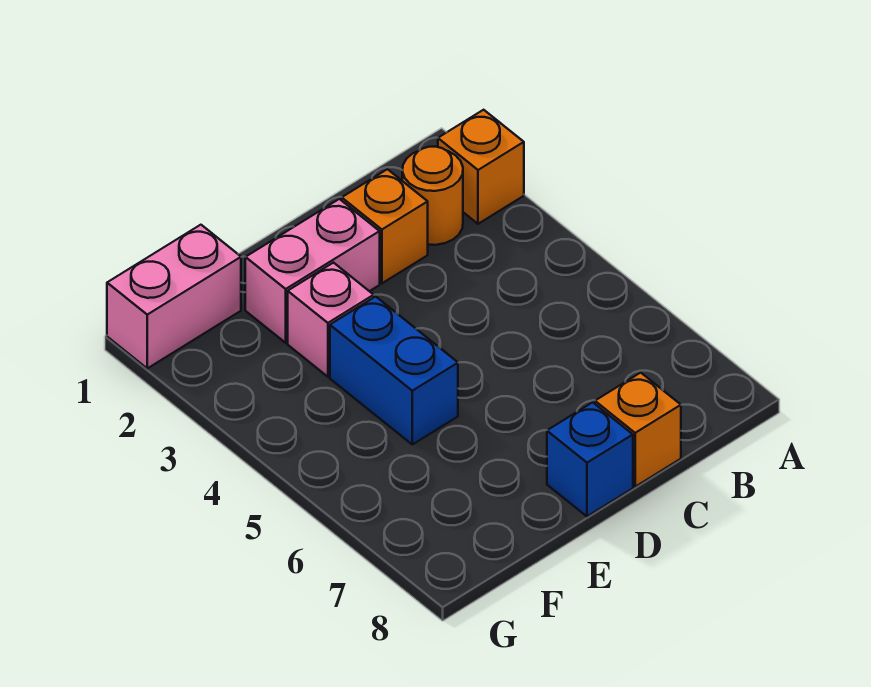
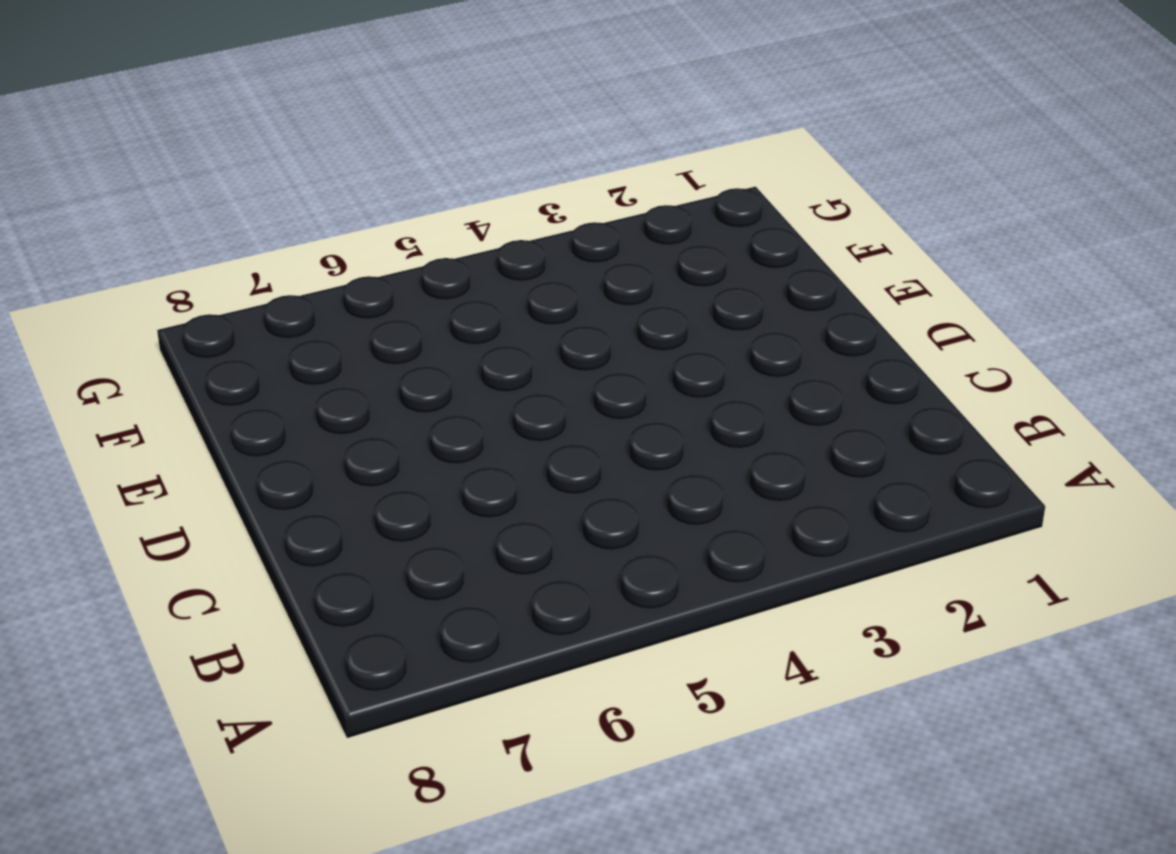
none -> orange 1x1 brick [438,110,524,224]
none -> orange 1x1 round brick [402,147,463,245]

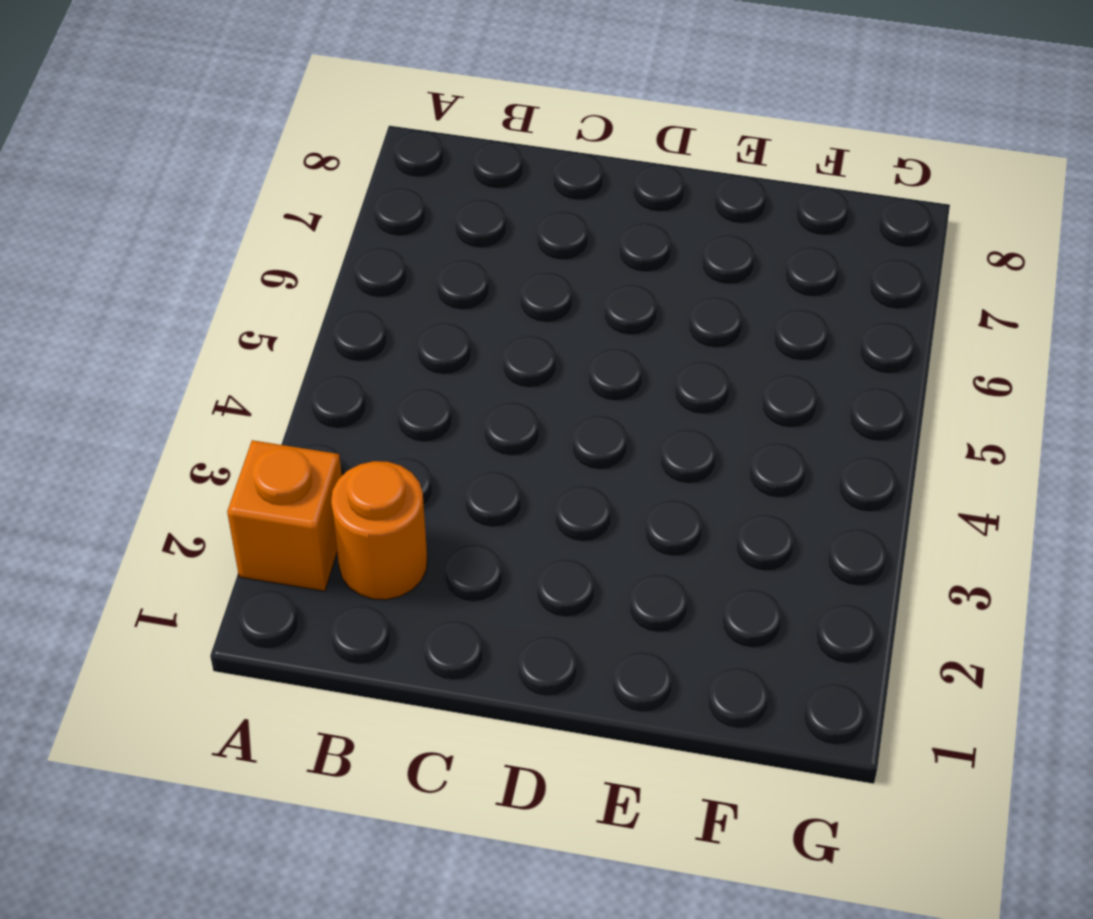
none -> orange 1x1 brick [342,169,428,283]
none -> orange 1x1 brick [595,373,681,487]

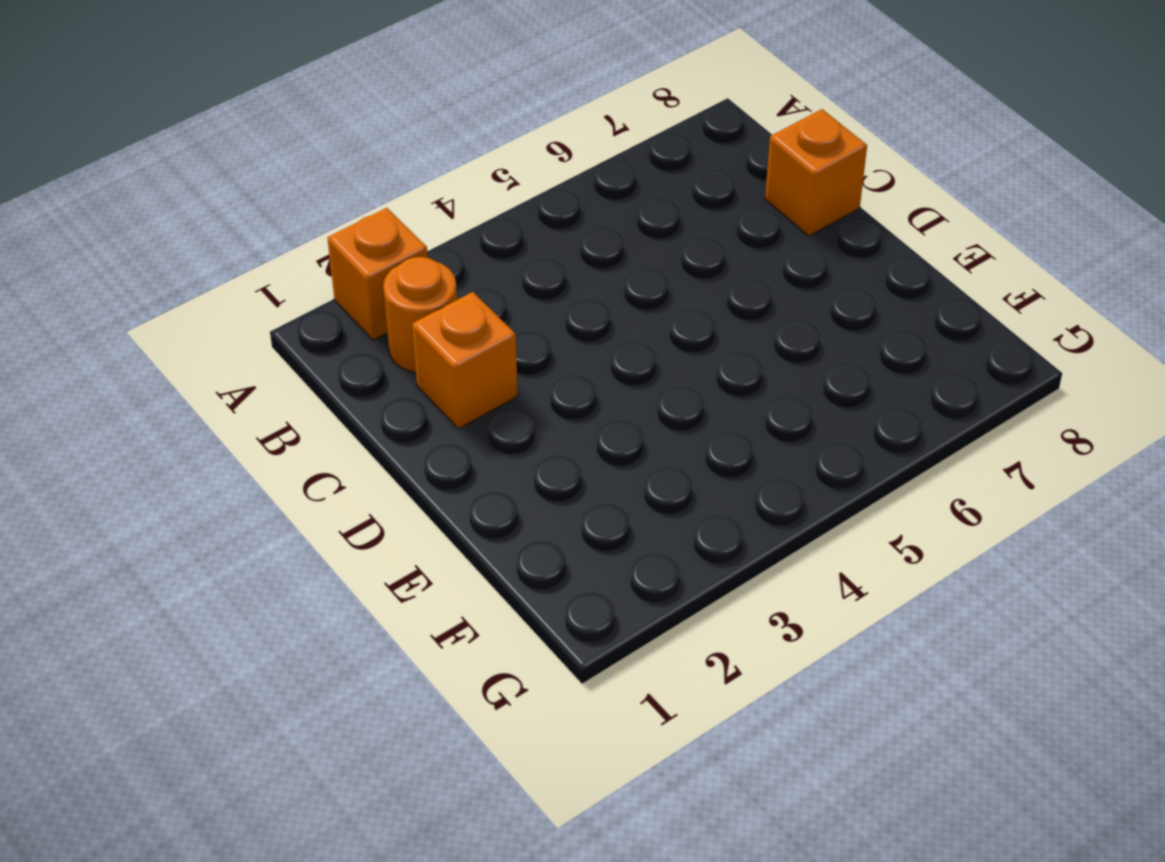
none -> pink 1x2 brick [245,199,380,343]
none -> blue 1x1 brick [547,402,633,516]

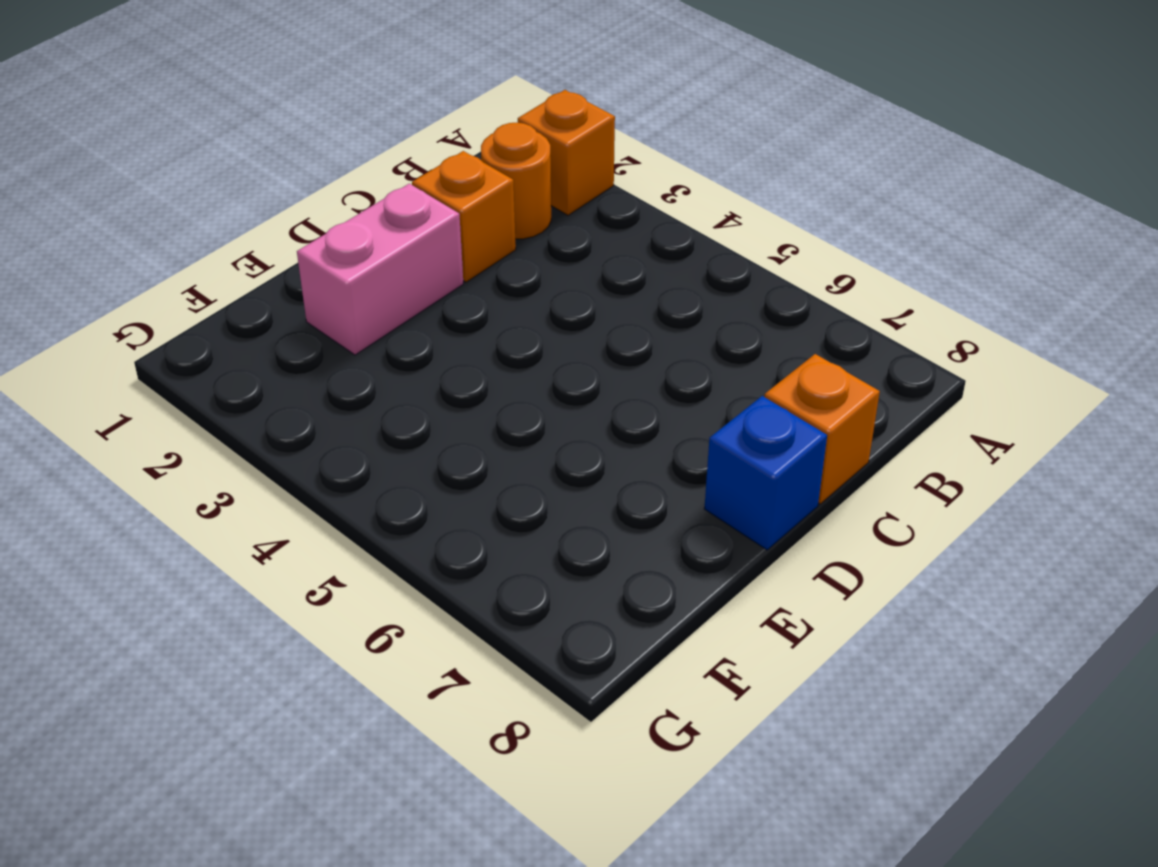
none -> pink 1x1 brick [288,263,374,377]
none -> blue 1x2 brick [330,297,458,444]

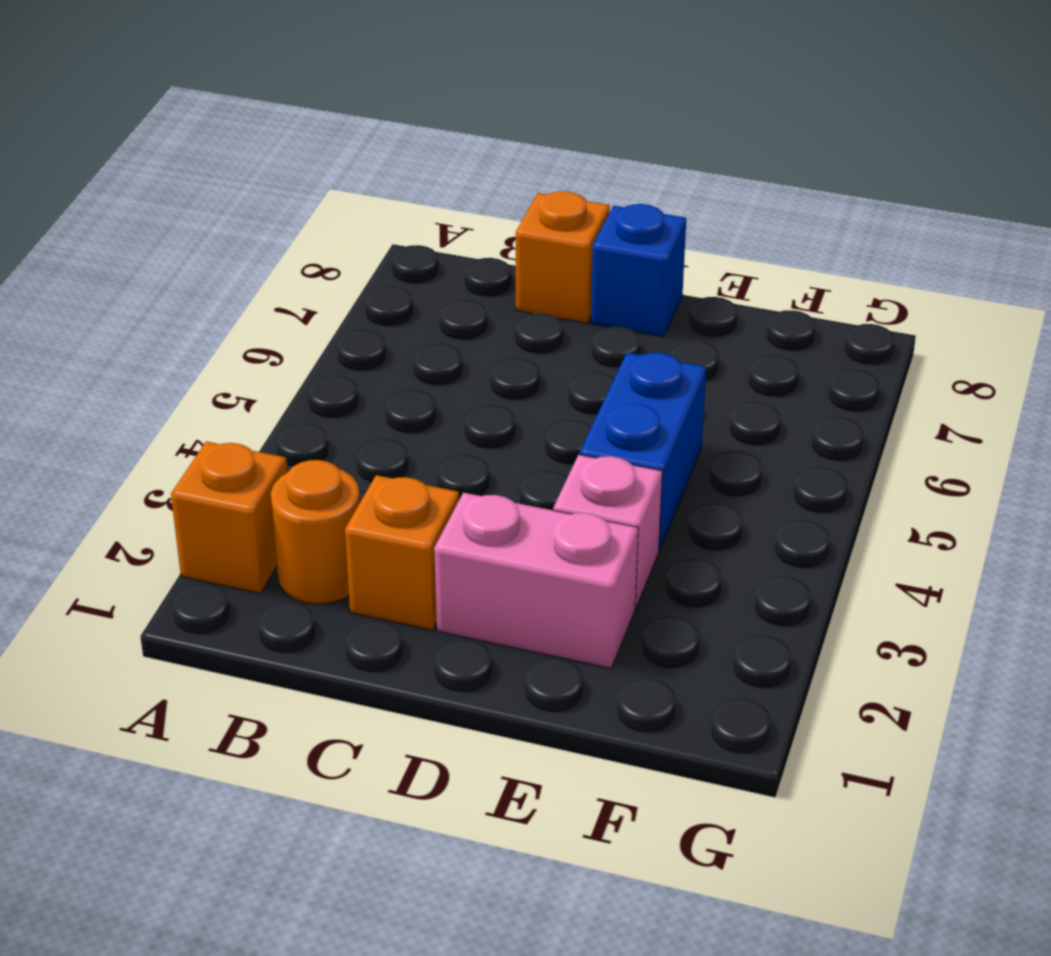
none -> pink 1x2 brick [107,225,241,368]

